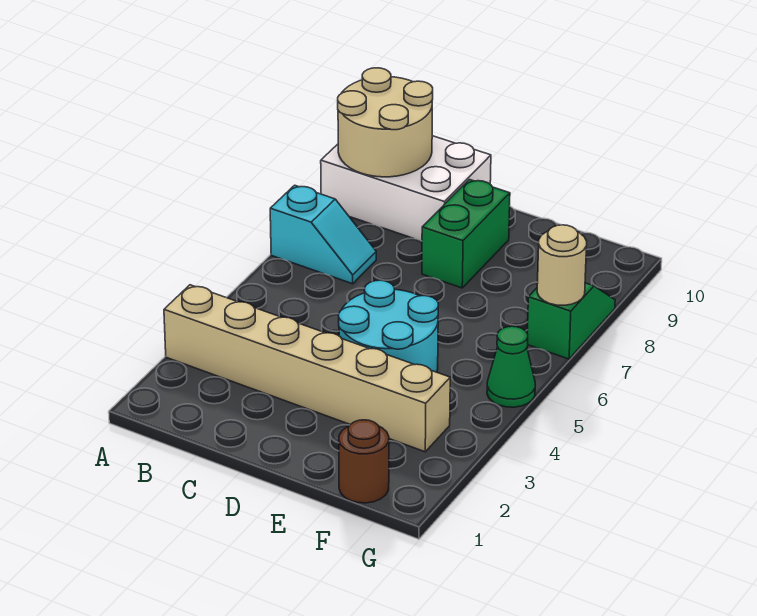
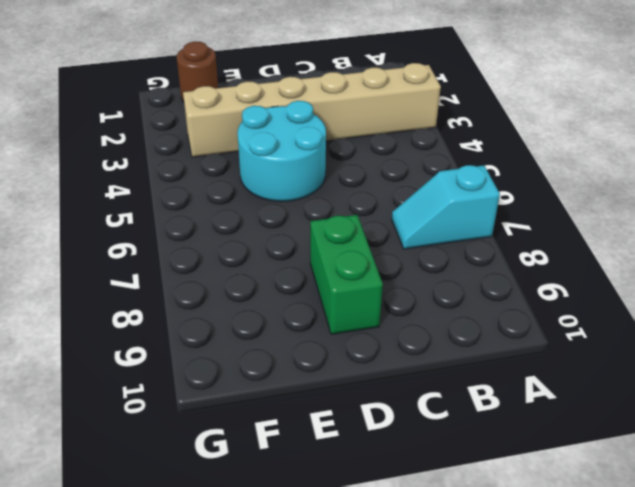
none -> white 2x3 brick [321,136,491,241]
none -> green 1x1 cone [487,326,535,407]

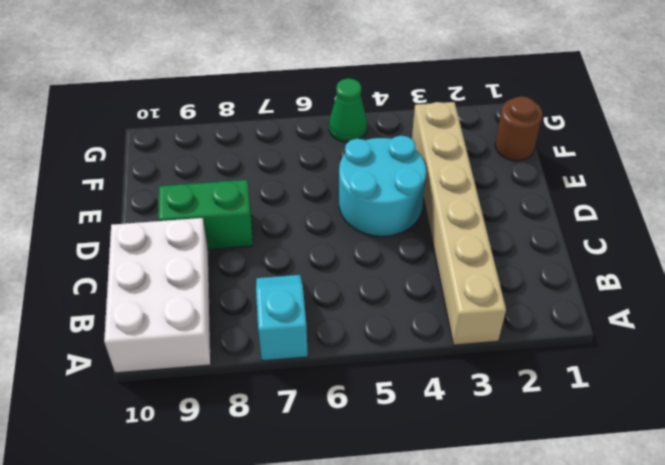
none -> green 1x2 slope [527,283,615,359]
none -> tan 2x2 round brick [338,68,433,177]

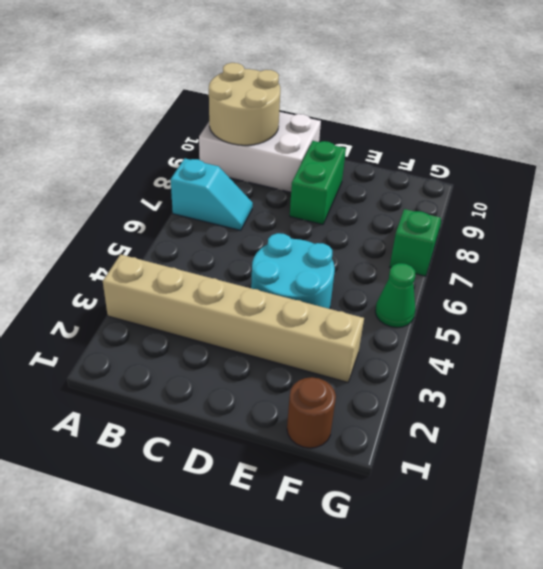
none -> tan 1x1 round brick [537,225,587,305]

